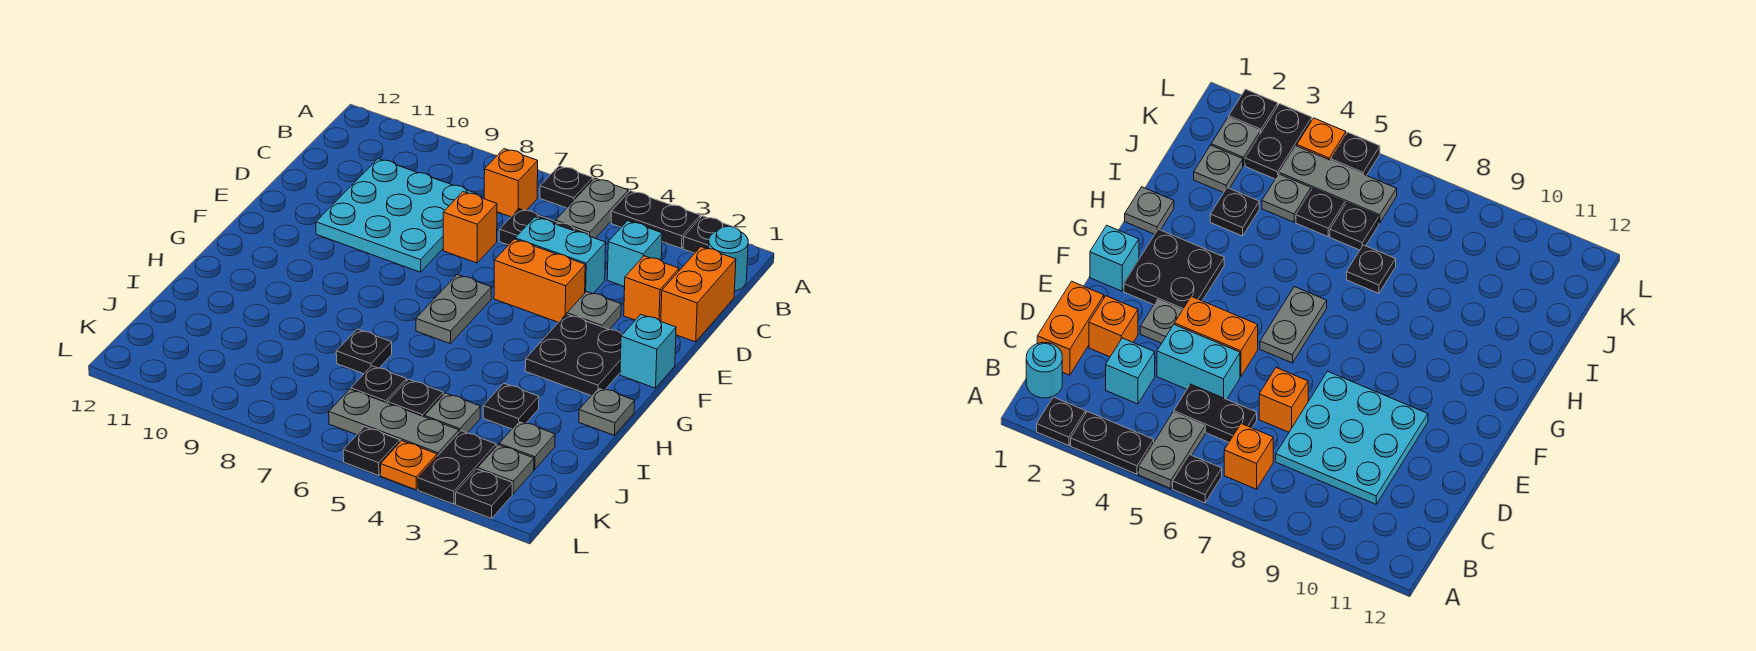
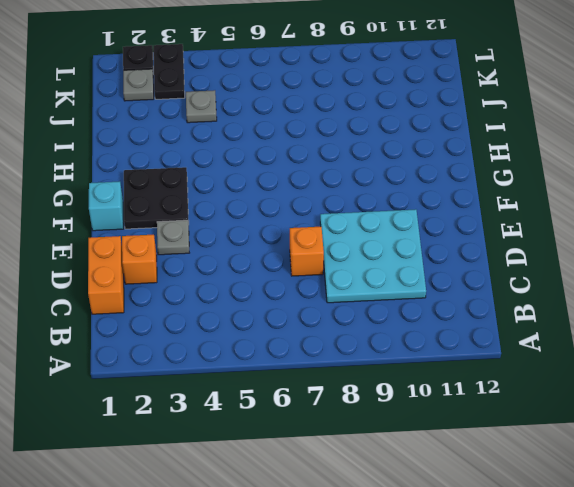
none -> black 1x1 plate [683,216,736,253]
none -> black 1x2 plate [611,191,700,248]
none -> grey 1x2 plate [556,178,629,238]
none -> black 1x1 plate [540,166,593,208]

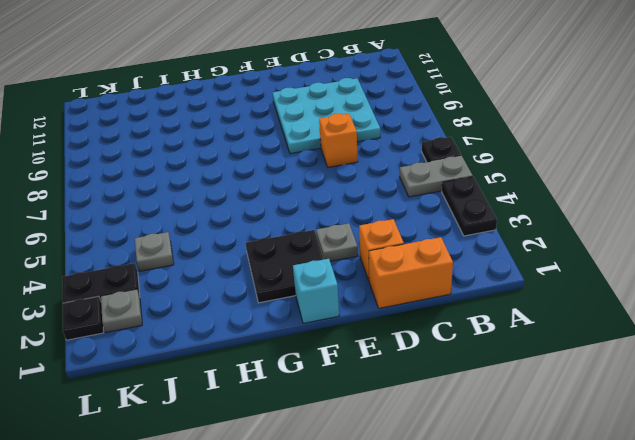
none -> black 1x1 plate [683,216,736,253]
none -> cyan 1x1 round brick [709,226,748,291]
none -> orange 1x1 brick [484,149,538,217]
none -> cyan 1x1 brick [607,221,662,287]

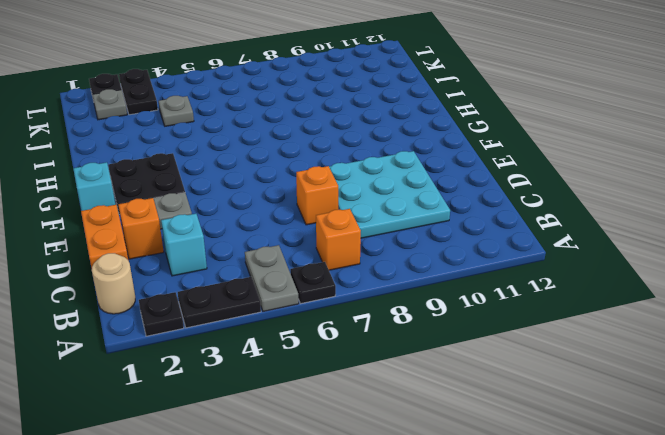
tan 1x1 round brick [92,253,135,314] -> cyan 1x1 round brick [709,226,748,291]
none -> black 1x2 plate [499,209,589,245]
none -> cyan 1x2 brick [515,217,606,294]
none -> orange 1x2 brick [494,239,585,322]
none -> grey 1x2 plate [416,275,492,343]

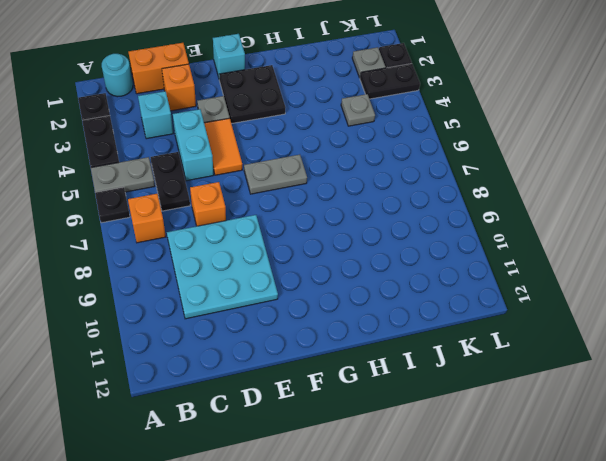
orange 1x2 tile [204,118,242,175] -> orange 1x2 brick [494,239,585,322]
none -> grey 1x1 plate [579,387,635,435]
none -> black 1x1 plate [483,383,539,429]
none -> black 1x1 plate [336,329,392,374]
none -> grey 1x1 plate [499,421,555,469]

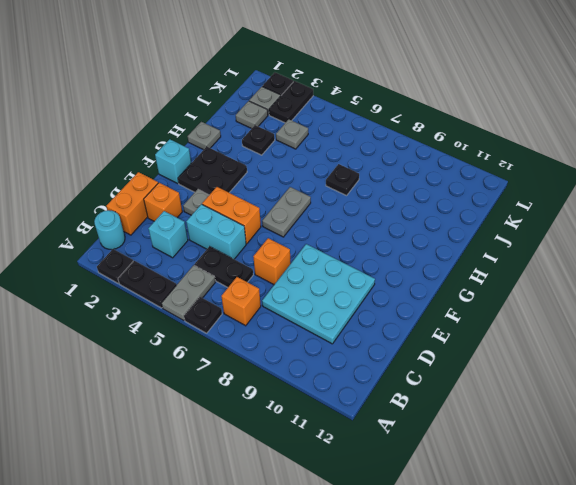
none -> black 1x1 plate [388,379,443,417]
none -> black 1x1 plate [351,366,407,403]
none -> grey 1x3 plate [329,389,459,456]
none -> orange 1x1 plate [381,441,437,490]

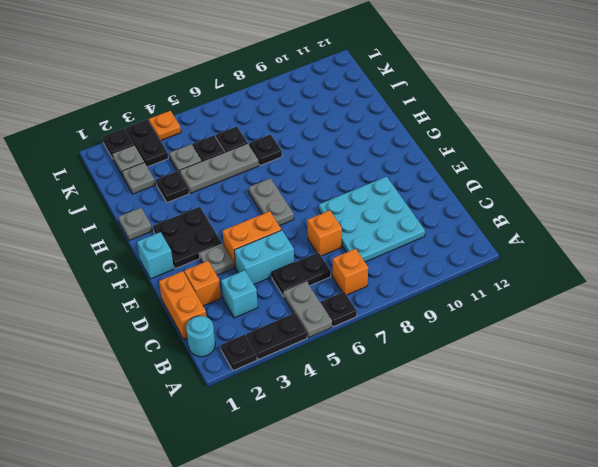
grey 1x3 plate [180,143,259,193] -> grey 1x3 plate moved to [329,389,459,456]
none -> black 1x1 plate [343,427,400,476]

